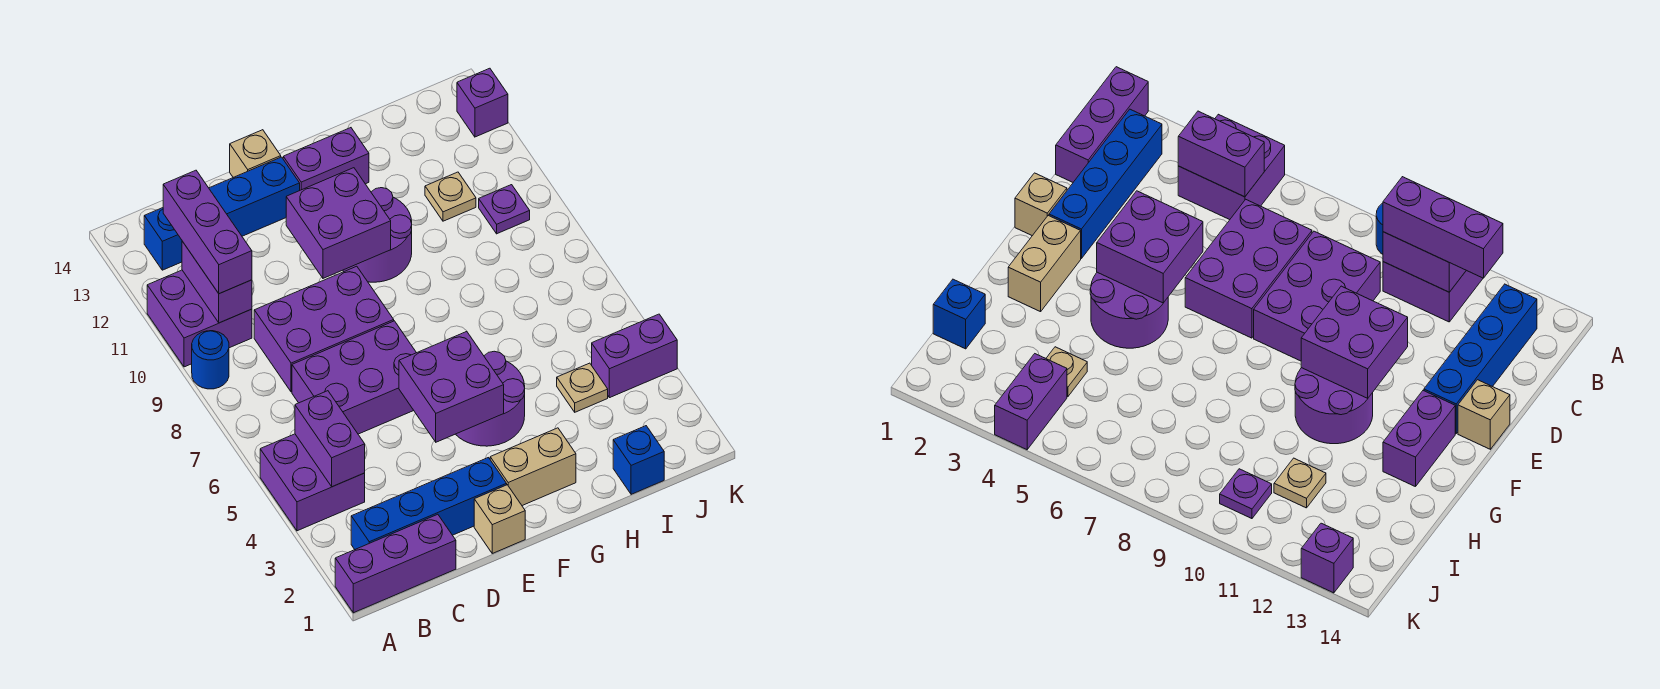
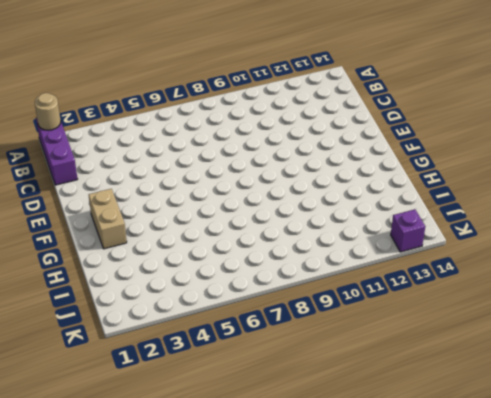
tan 1x1 round brick [35,93,61,130] -> none
none -> purple 2x2 brick [260,434,365,531]
none -> blue 1x1 round brick [192,331,229,389]
none -> purple 2x2 brick [147,270,252,367]

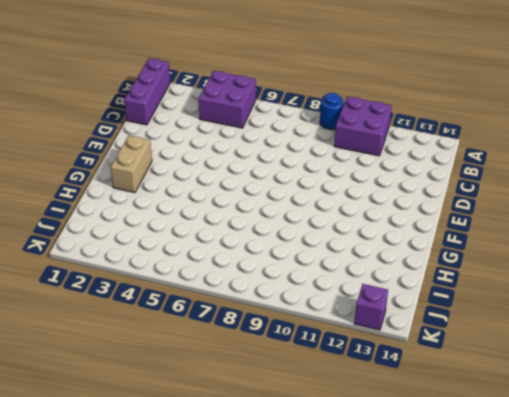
none -> blue 1x4 brick [351,458,507,549]
none -> blue 1x4 brick [144,157,300,270]
none -> purple 2x3 brick [292,321,416,434]

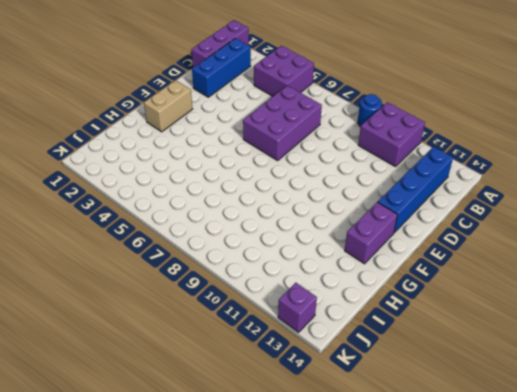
blue 1x3 brick [192,38,251,97] -> blue 1x4 brick [351,458,507,549]
none -> purple 2x3 brick [254,266,394,392]
none -> tan 1x1 brick [474,485,525,553]
none -> tan 1x1 brick [230,130,281,177]

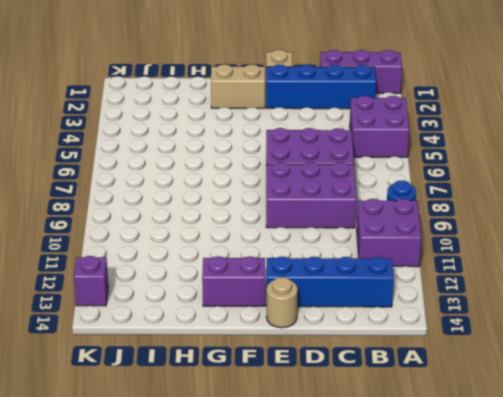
tan 1x1 round brick [266,277,298,328] -> tan 1x1 brick [230,130,281,177]
none -> purple 2x2 round brick [456,351,525,446]
none -> purple 2x2 round brick [343,188,412,282]
none -> blue 1x1 brick [613,426,664,494]

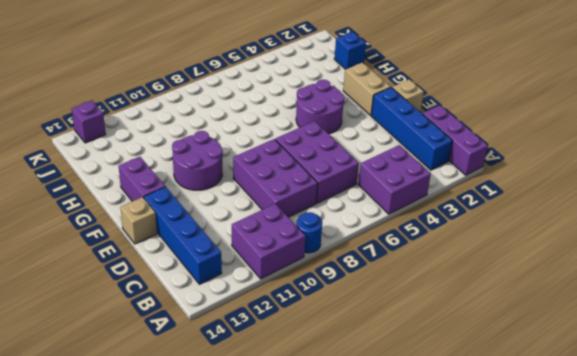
none -> tan 1x1 plate [557,363,608,412]
none -> tan 1x1 plate [425,172,476,221]
none -> purple 1x2 brick [592,314,677,398]

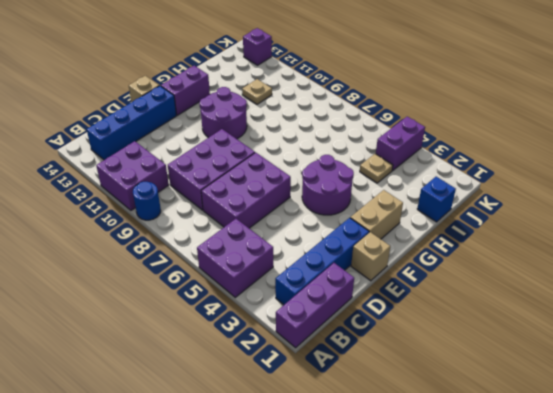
none -> purple 1x1 plate [479,185,530,234]
none -> purple 1x2 brick [295,391,365,487]
none -> purple 1x2 brick [182,241,252,323]

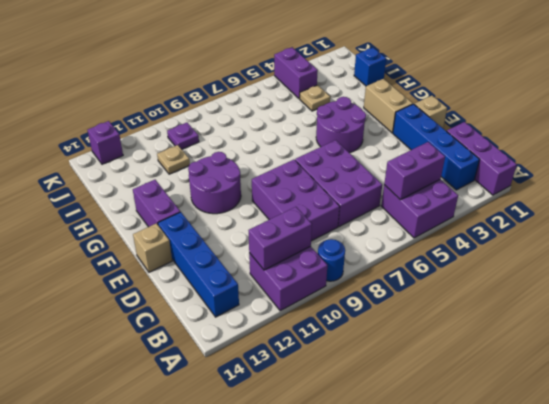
none -> purple 2x2 brick [399,332,504,442]
none -> purple 2x2 brick [286,168,391,278]
none -> purple 1x3 brick [163,170,252,294]

